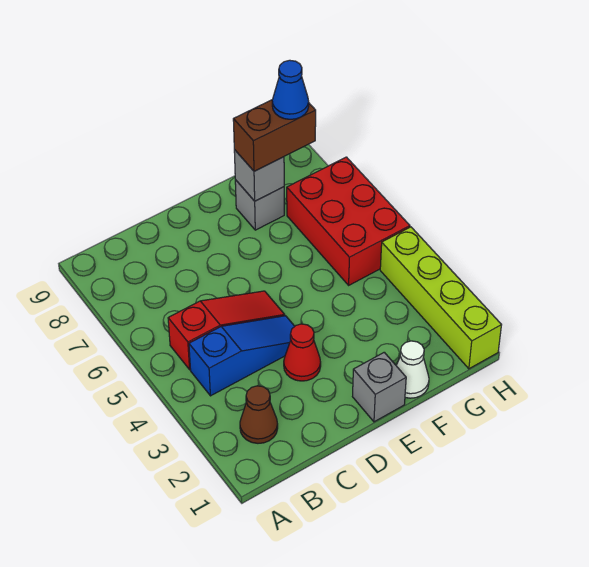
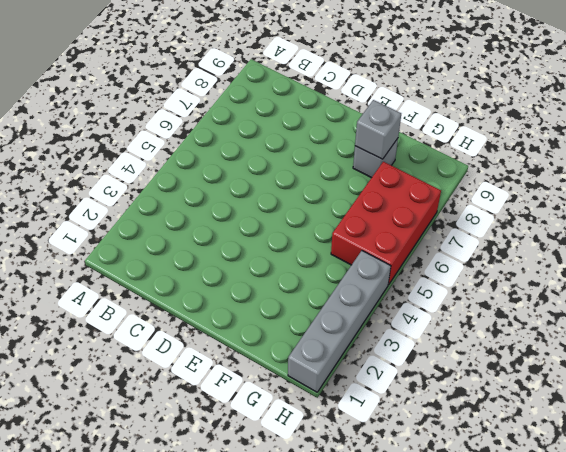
grey 1x4 brick [288,251,391,392] -> lime 1x4 brick [380,227,501,369]
none -> brown 1x1 cone [240,386,278,443]
none -> blue 1x3 slope [189,316,295,396]
none -> red 1x3 slope [168,291,285,370]

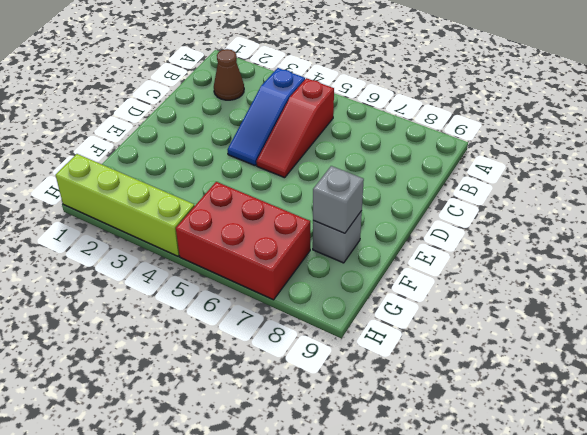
none -> red 1x1 cone [284,324,321,381]
none -> grey 1x1 brick [353,352,406,422]
none -> white 1x1 cone [396,341,429,398]

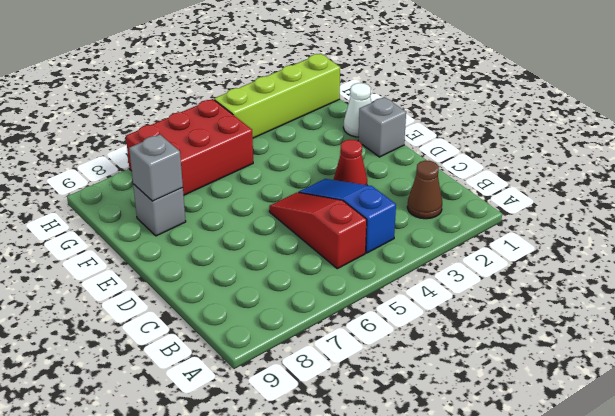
none -> brown 1x2 brick [233,100,316,171]
none -> blue 1x1 cone [272,60,309,119]

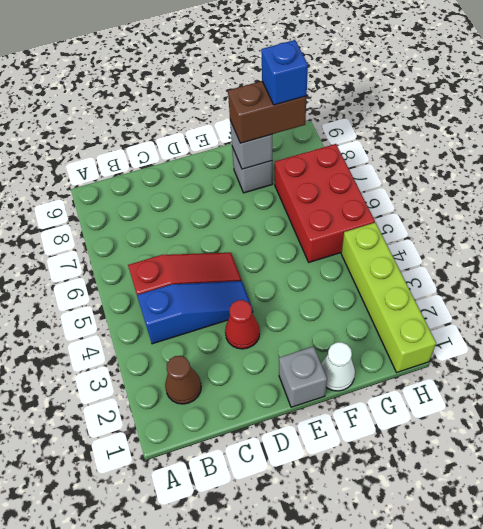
blue 1x1 brick [261,40,308,105] -> blue 1x1 cone [272,60,309,119]

